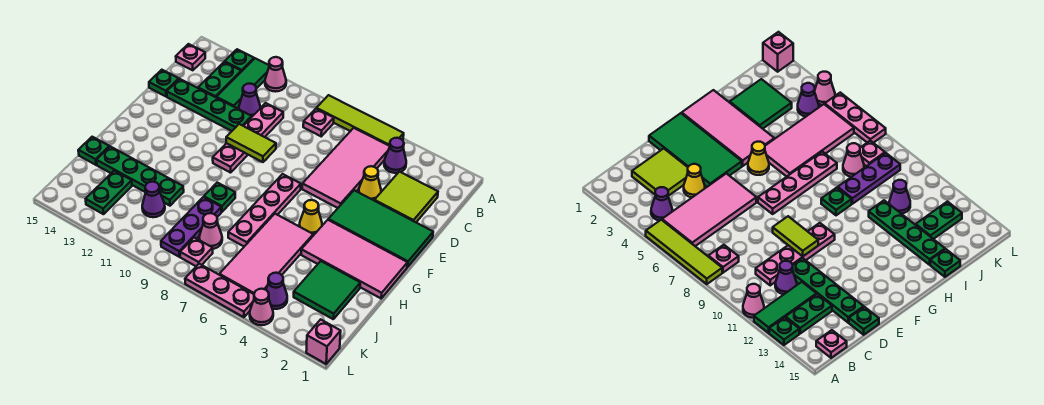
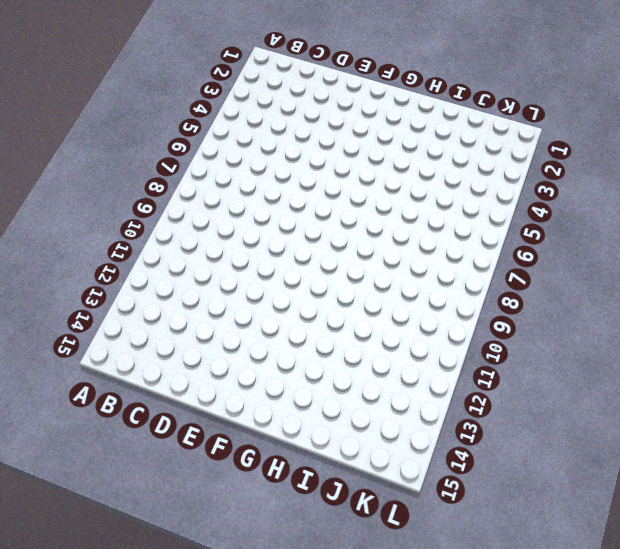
none -> lime 1x4 tile [316,95,404,146]
none -> pink 1x1 cone [265,57,286,92]
none -> green 1x3 tile [216,58,269,108]
none -> green 1x1 plate [225,49,254,72]

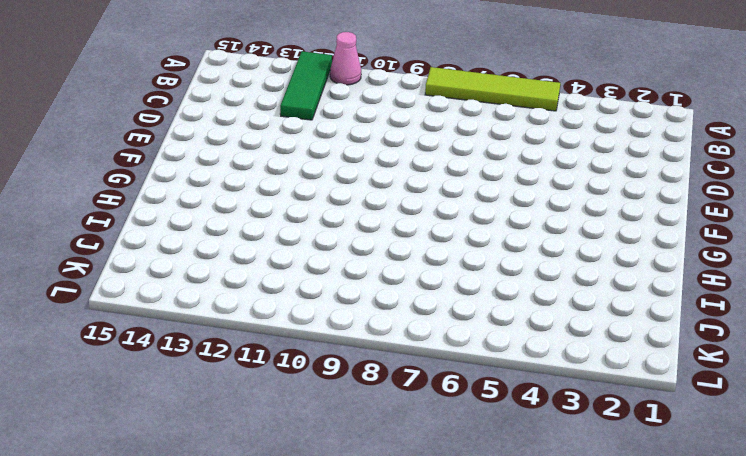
none -> green 1x1 plate [225,49,254,72]
none -> purple 1x1 cone [384,138,406,173]
none -> pink 2x4 tile [302,128,390,208]
none -> pink 1x1 plate [303,109,334,136]

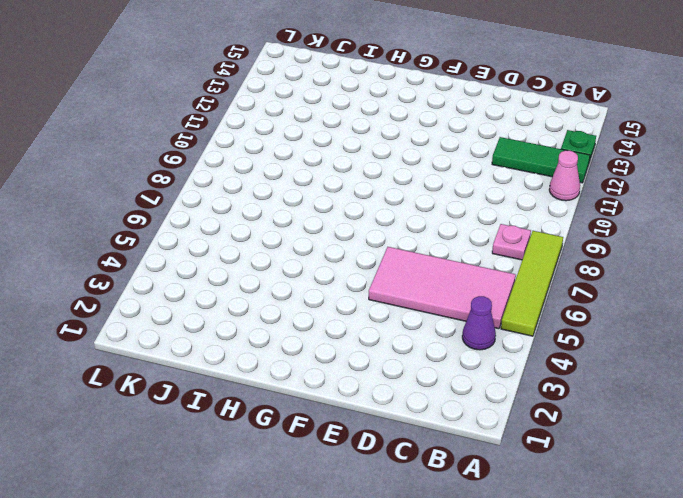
none -> green 1x2 plate [198,62,241,97]
none -> pink 1x1 plate [176,44,205,70]
none -> lime 2x2 tile [374,172,438,222]
none -> pink 1x4 plate [213,103,283,173]

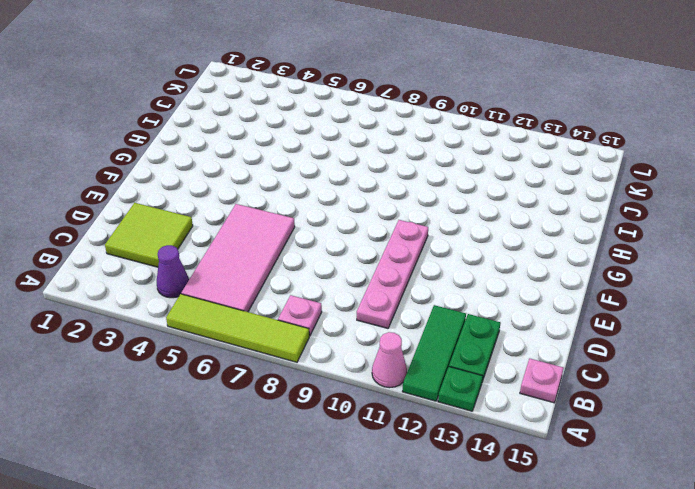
none -> purple 1x1 cone [239,84,260,116]
none -> yellow 1x1 cone [359,166,381,200]
none -> green 1x4 plate [167,79,252,131]
none -> green 1x1 plate [149,70,179,97]

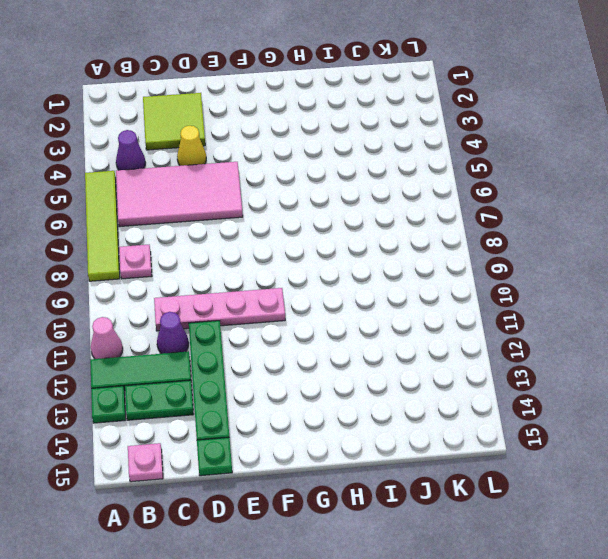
none -> green 2x4 tile [328,190,433,267]
none -> pink 1x4 plate [228,174,301,246]
none -> pink 2x4 tile [301,220,408,298]
none -> yellow 1x1 cone [299,200,322,235]

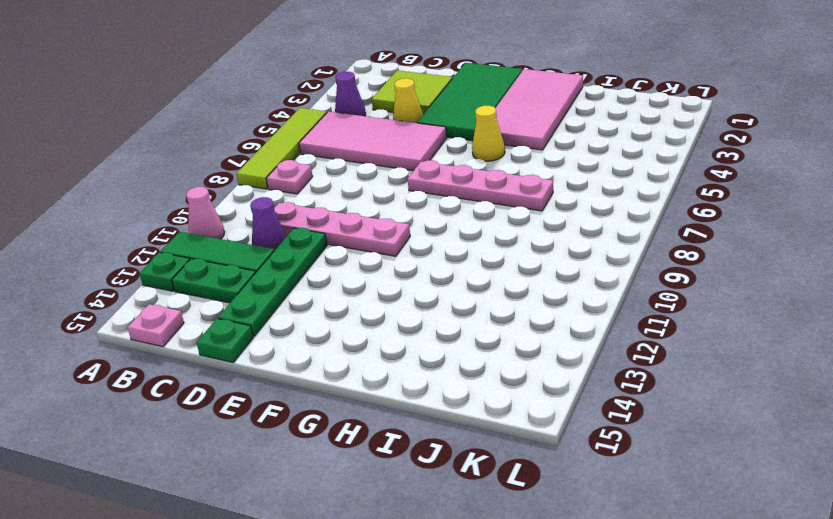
none -> pink 2x4 tile [219,214,313,294]
none -> green 1x1 plate [204,183,235,212]
none -> green 2x2 tile [294,261,360,319]
none -> purple 1x3 plate [161,197,222,257]

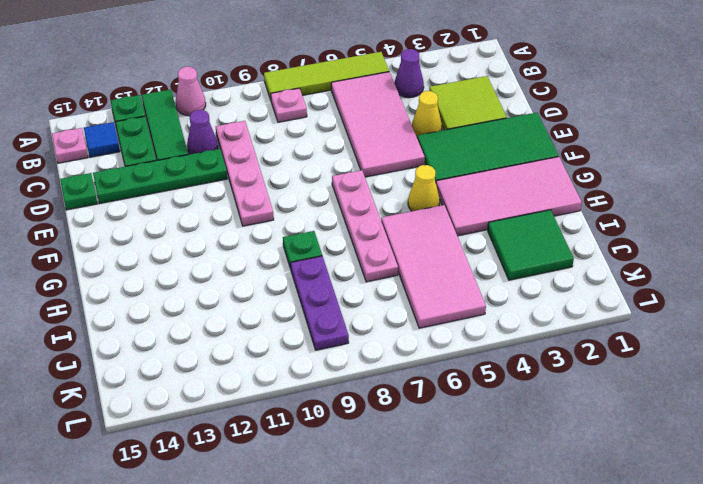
blue 1x1 tile [84,122,120,157] -> none
none -> green 1x4 plate [97,146,184,206]
none -> green 1x1 plate [78,137,109,165]
none -> pink 1x1 cone [199,213,222,249]
none -> purple 1x1 cone [142,182,165,217]

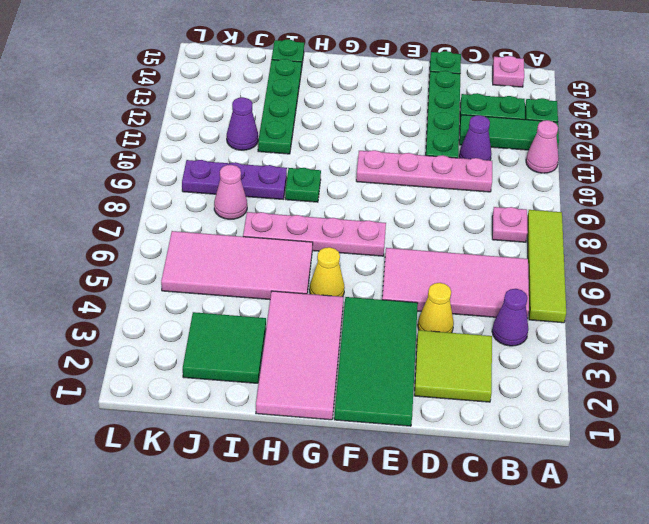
none -> green 1x2 plate [86,171,132,214]
none -> purple 1x1 cone [266,273,287,309]
none -> pink 1x1 plate [180,238,213,266]
none -> pink 1x1 brick [306,319,341,364]

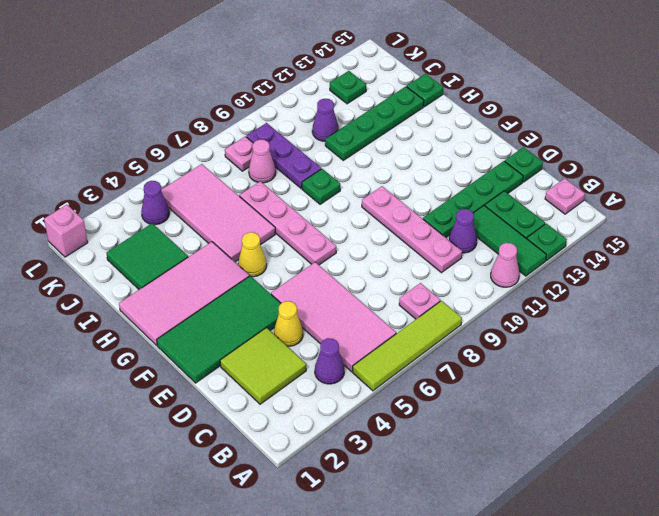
green 1x1 plate [330,71,366,104] -> green 1x2 plate [86,171,132,214]
none -> pink 1x1 cone [250,289,273,325]
none -> pink 1x3 plate [185,264,254,317]
none -> lime 1x2 tile [226,124,276,162]

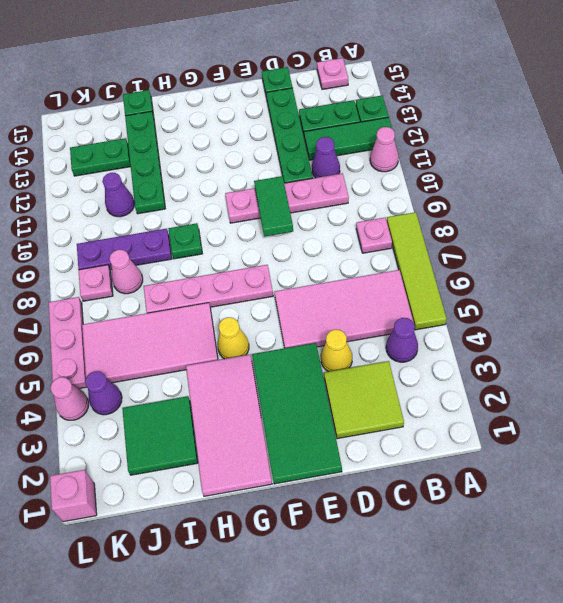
green 1x2 tile [254,176,293,237] -> lime 1x2 tile [226,124,276,162]

